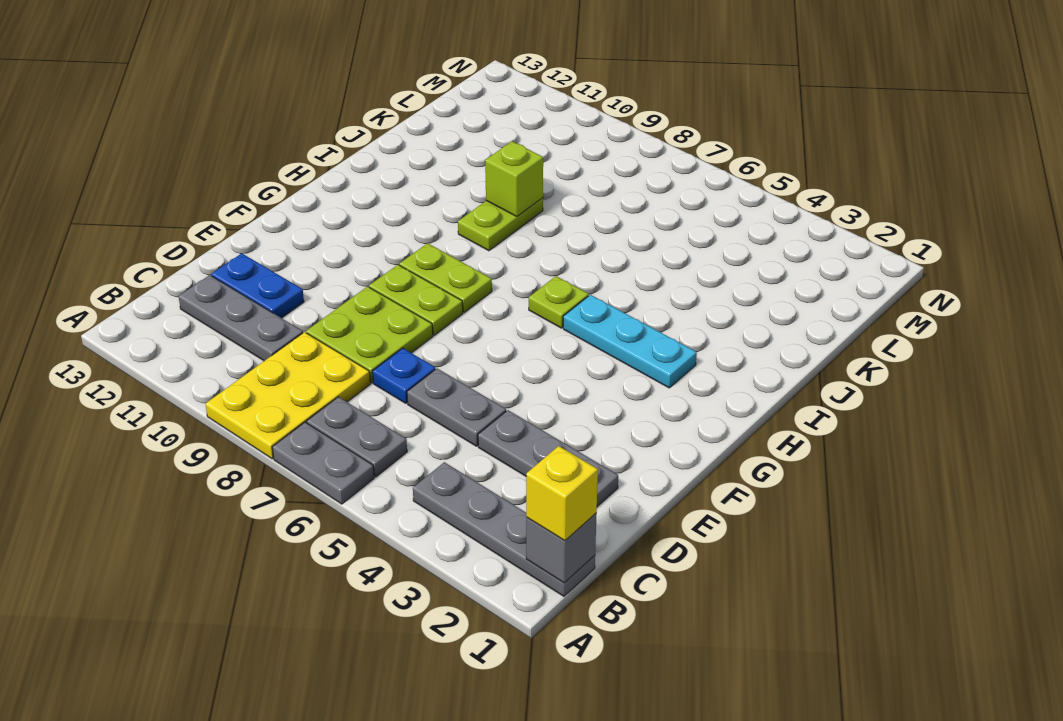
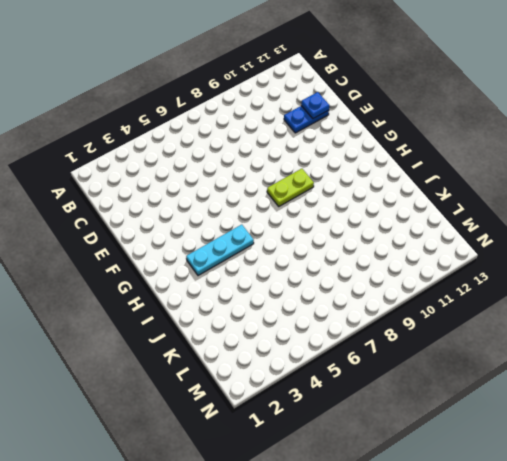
blue 1x1 plate [301,92,329,118] -> blue 1x1 plate moved to [373,348,435,403]
none -> grey 1x2 plate [272,422,374,504]
none -> yellow 2x3 plate [205,332,370,459]
none -> grey 1x4 plate [413,462,595,596]

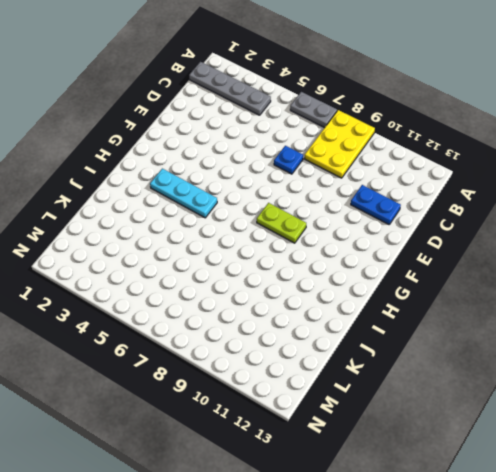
none -> grey 1x2 plate [307,397,407,477]
none -> grey 1x3 plate [179,275,303,361]
none -> grey 1x3 plate [478,410,618,507]

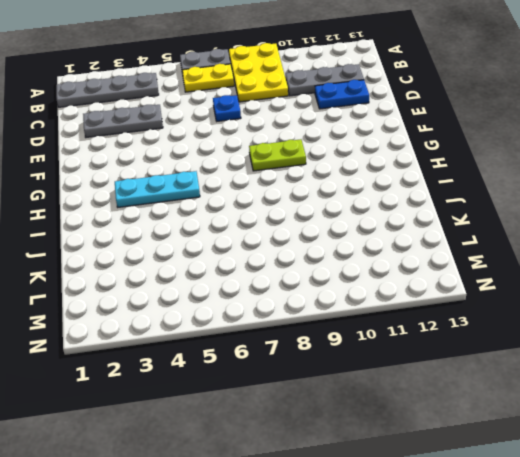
yellow 1x2 plate [182,64,234,92] -> grey 1x2 plate [307,397,407,477]
none -> grey 1x2 plate [407,368,506,446]
none -> lime 2x2 plate [306,287,433,383]
none -> lime 1x2 plate [369,265,463,335]

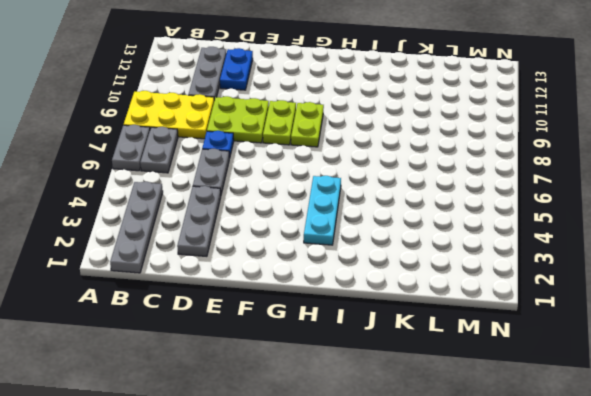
none -> lime 1x1 plate [529,276,589,328]
none -> lime 1x2 plate [458,198,543,251]
none -> grey 1x1 brick [526,513,597,583]

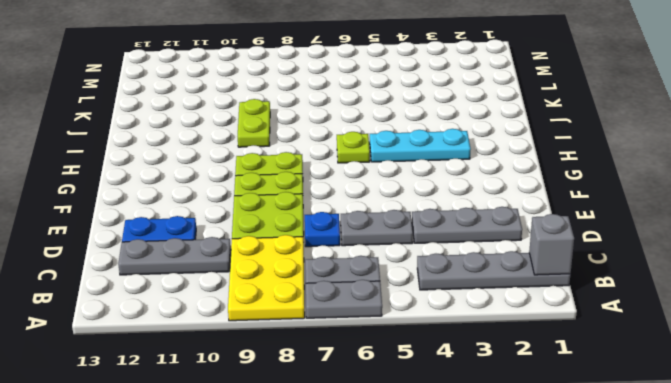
none -> lime 1x1 brick [485,141,543,217]
none -> yellow 1x1 brick [526,446,598,541]

